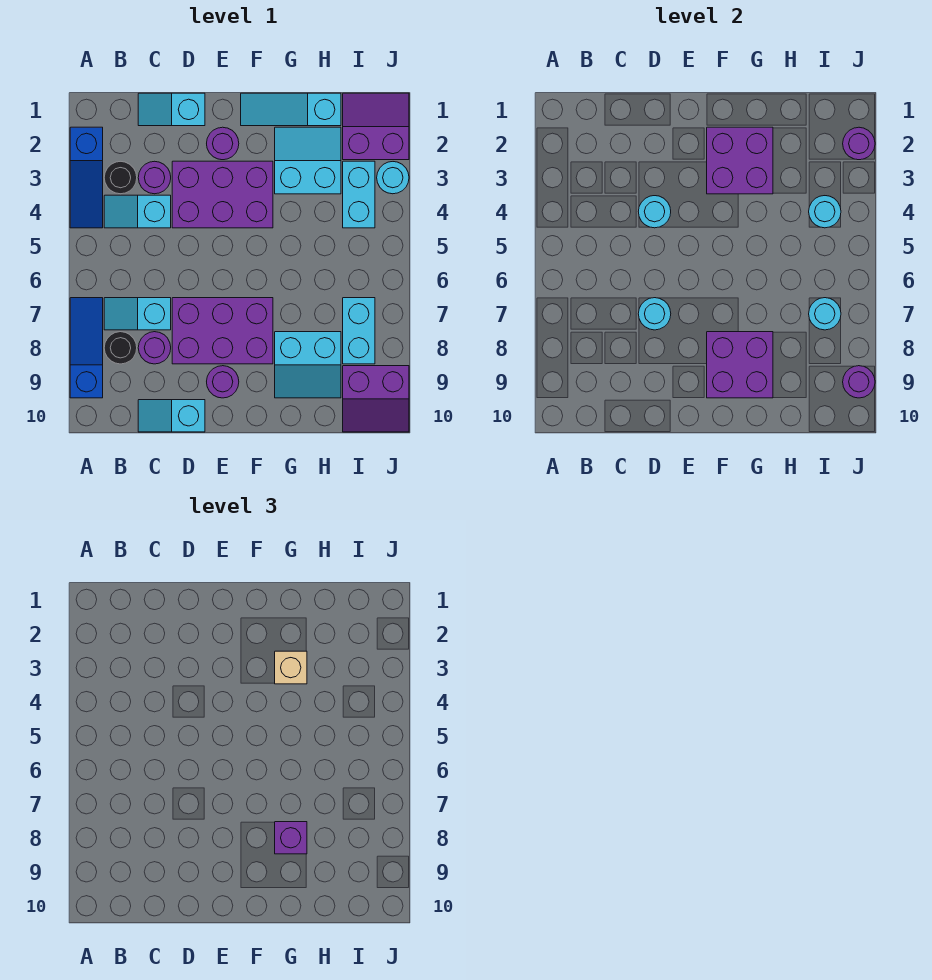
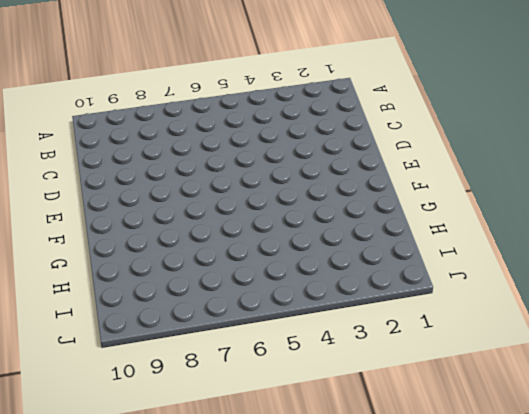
none -> blue 1x3 slope [70,127,103,228]
none -> blue 1x3 slope [70,298,103,398]
none -> black 1x1 round brick [104,161,137,194]
none -> cyan 1x2 slope [104,195,171,228]

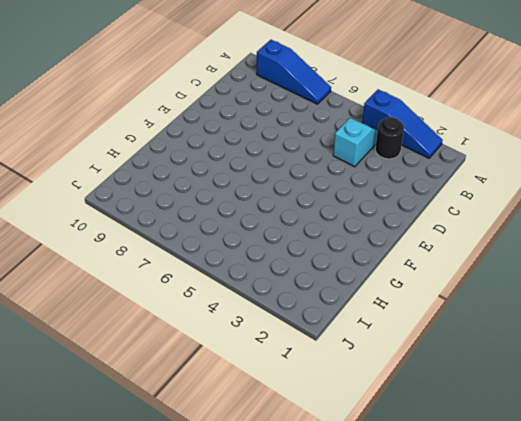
blue 1x3 slope [362,89,443,158] -> blue 1x3 slope turned to [70,127,103,228]
none -> cyan 1x2 slope [104,298,171,330]
none -> black 1x1 round brick [104,332,137,364]
none -> cyan 1x2 slope [138,93,205,126]
none -> purple 1x1 round brick [138,161,171,194]

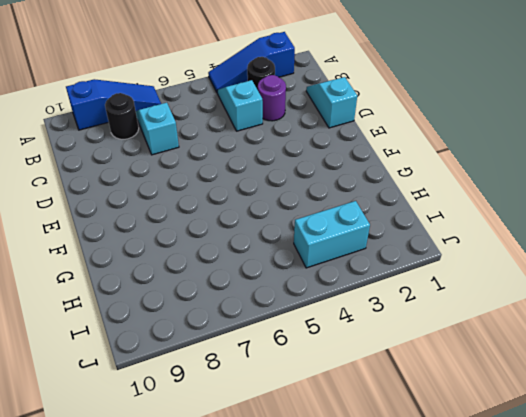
none -> purple 1x1 round brick [138,332,171,364]
none -> cyan 1x2 slope [138,400,205,432]
none -> purple 2x3 brick [172,161,273,228]
none -> purple 2x3 brick [172,298,273,364]

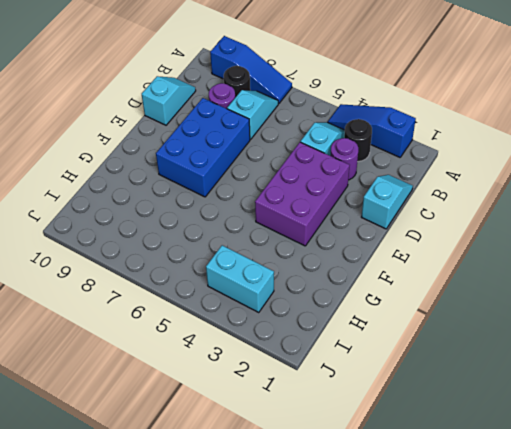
blue 2x3 brick [156,98,250,197] -> purple 2x3 brick [172,298,273,364]
none -> purple 1x1 round brick [207,127,239,160]
none -> purple 1x1 round brick [207,366,239,398]
none -> cyan 1x3 slope [241,93,341,126]
none -> cyan 2x2 slope [275,127,341,194]

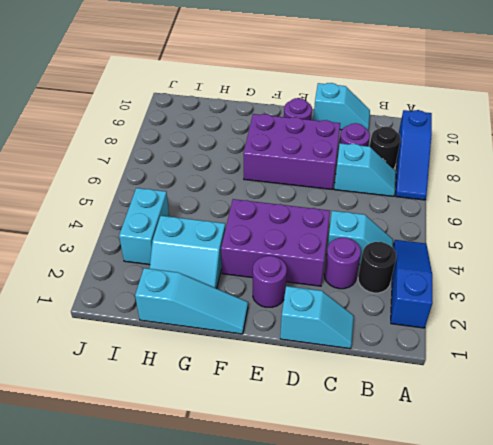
none -> cyan 2x2 slope [275,332,341,398]
none -> purple 2x2 slope [343,93,409,160]
none -> cyan 1x2 brick [343,298,375,364]
none -> purple 2x2 slope [343,366,409,432]

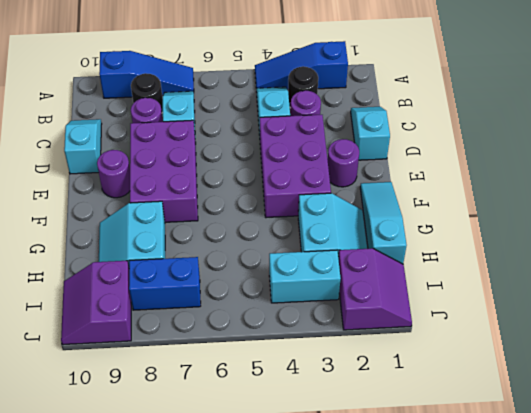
blue 1x2 brick [129,257,201,310] -> cyan 1x2 brick [343,298,375,364]
none -> cyan 1x1 round brick [377,162,409,194]
none -> cyan 1x1 round brick [638,196,671,228]
none -> cyan 1x1 round brick [638,298,671,330]
none -> purple 2x2 brick [707,127,773,194]

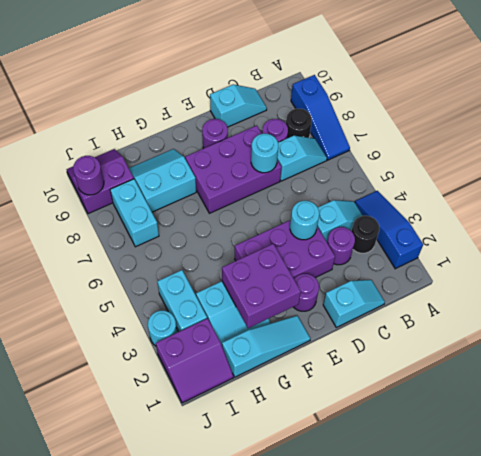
none -> purple 2x2 brick [707,332,773,398]
none -> cyan 1x1 round brick [809,196,841,228]
none -> cyan 1x1 round brick [809,298,841,330]
none -> purple 1x1 round brick [843,127,875,160]

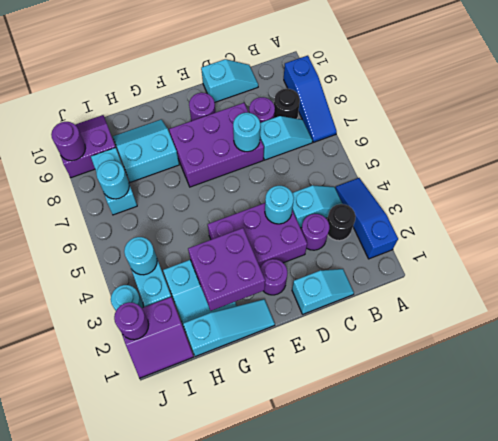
none -> purple 2x2 brick [707,332,773,398]
none -> tan 1x1 brick [275,651,307,684]
none -> purple 1x1 brick [275,822,307,854]

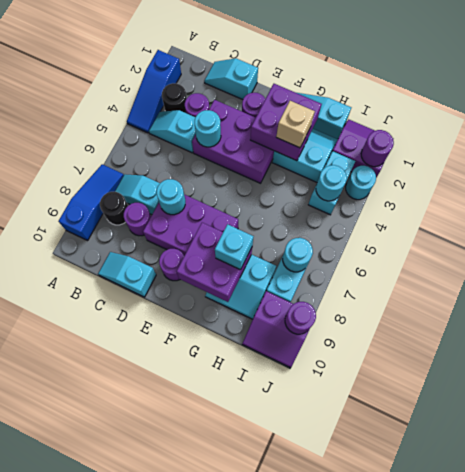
cyan 1x1 brick [215,224,253,270] -> purple 1x1 brick [275,822,307,854]

